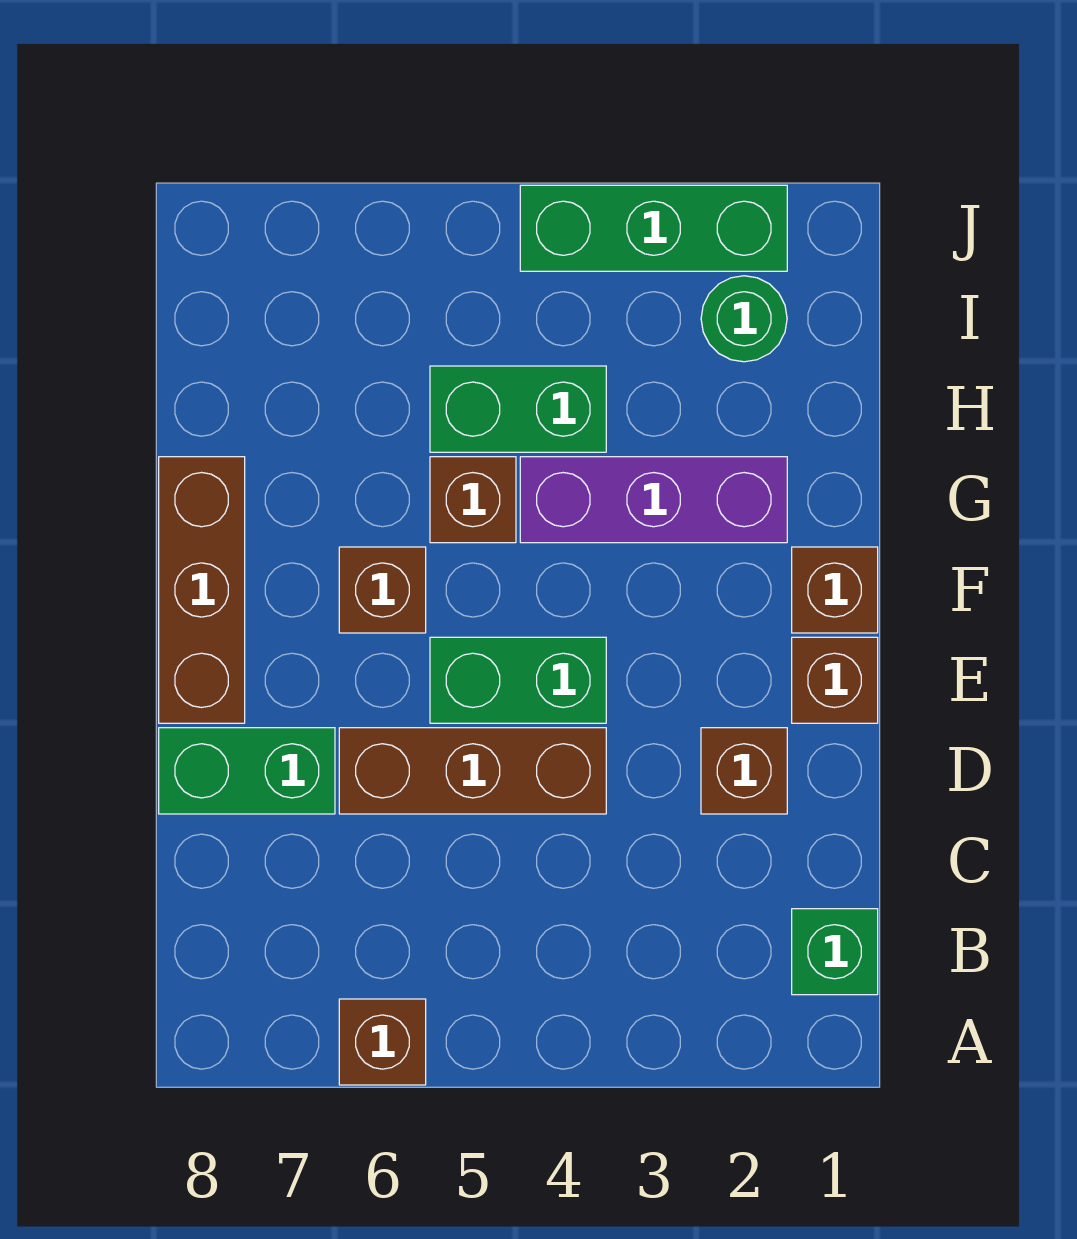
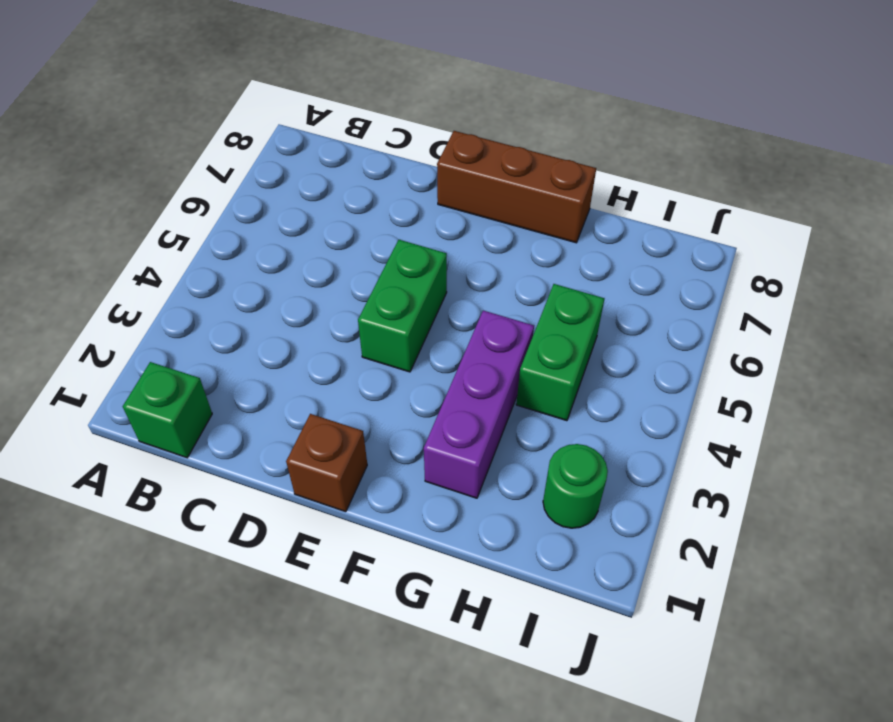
none -> brown 1x1 brick [339,999,426,1085]
none -> brown 1x1 brick [701,728,787,814]
none -> brown 1x3 brick [339,728,606,814]

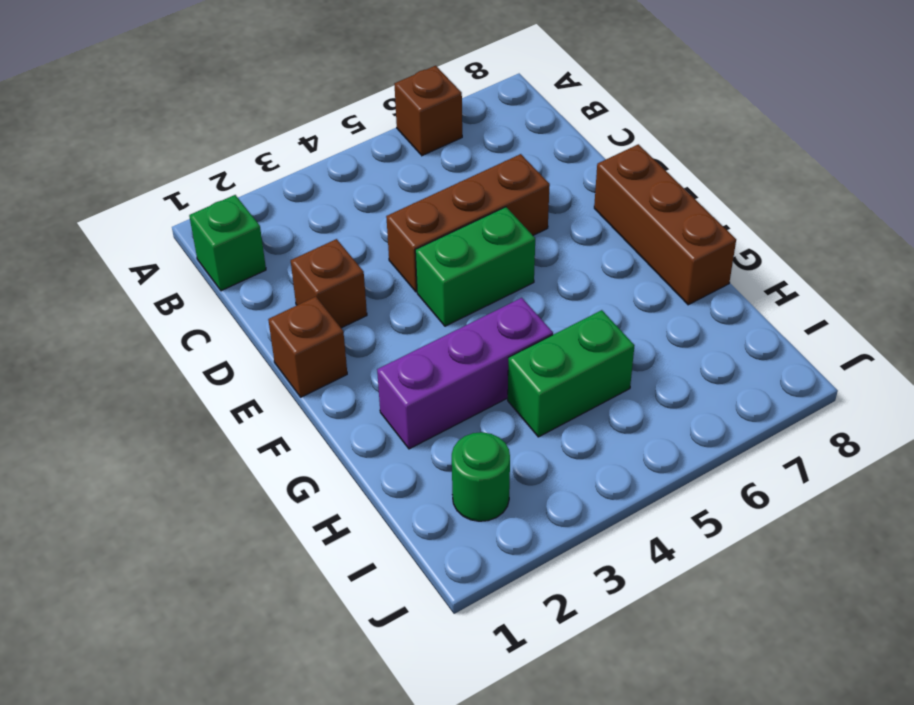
none -> green 1x2 brick [159,728,335,814]
none -> brown 1x1 brick [792,547,878,633]
none -> brown 1x1 brick [339,547,426,633]

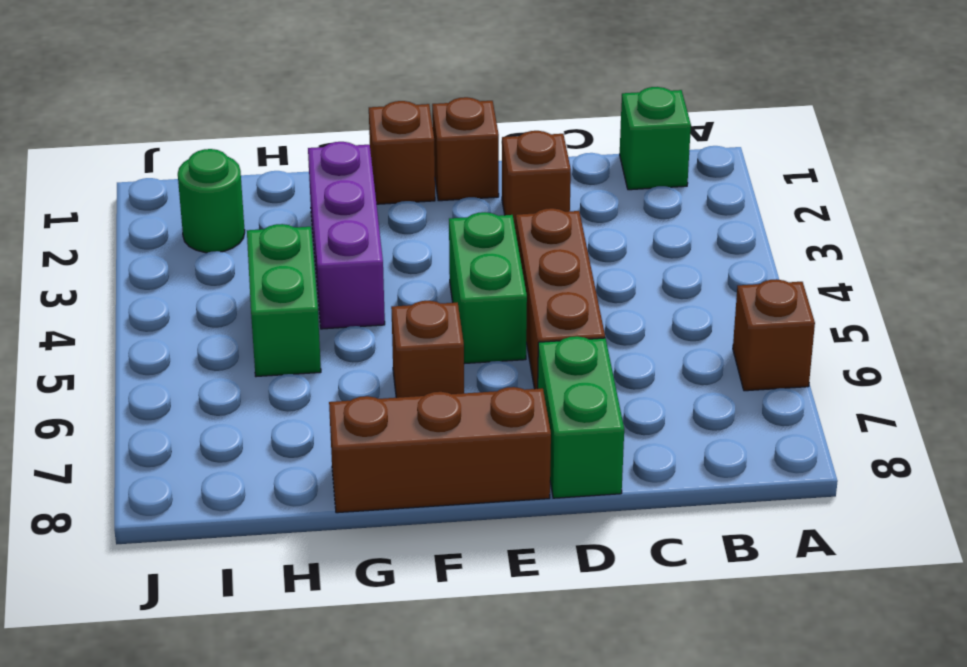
none -> brown 1x1 brick [430,457,516,543]
none -> green 1x3 brick [520,185,787,271]

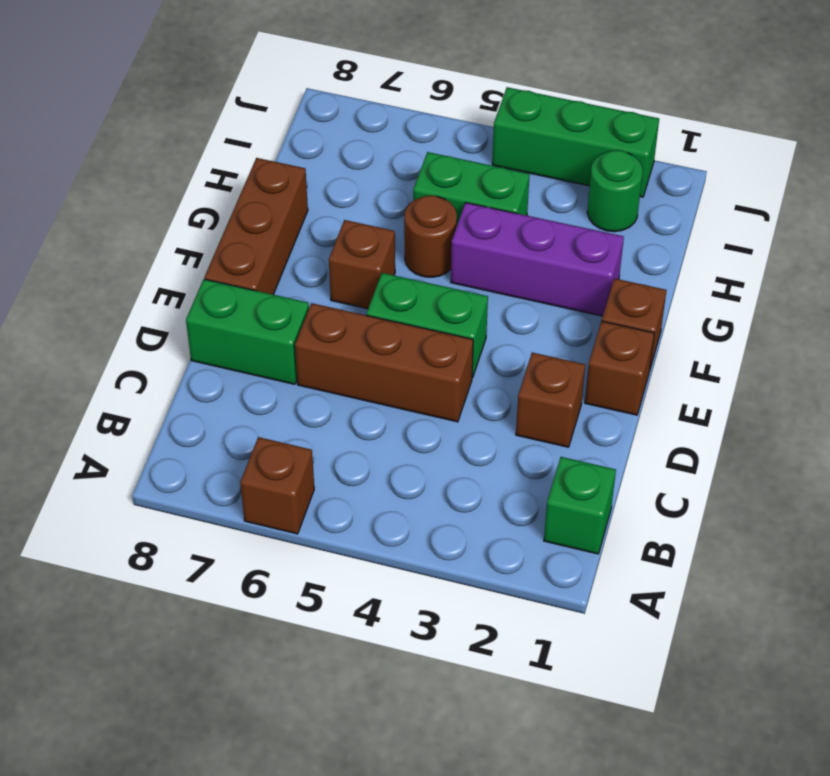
brown 1x1 round brick [404,195,457,277] -> brown 1x1 brick [430,457,516,543]

